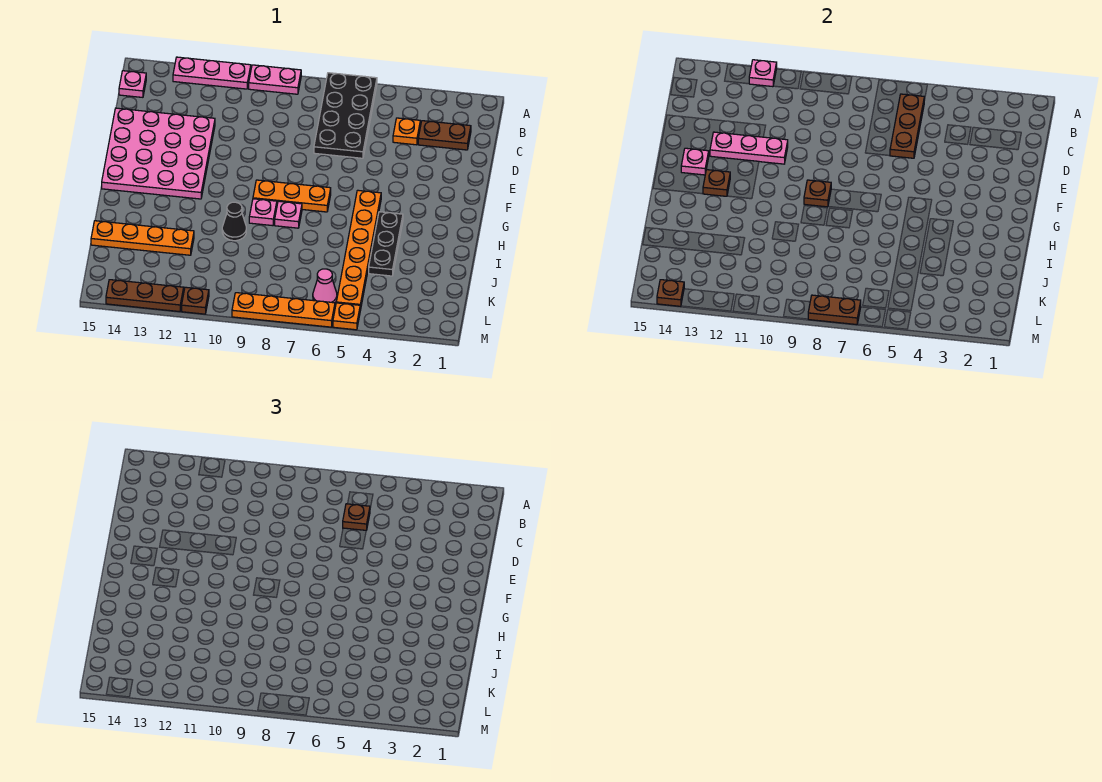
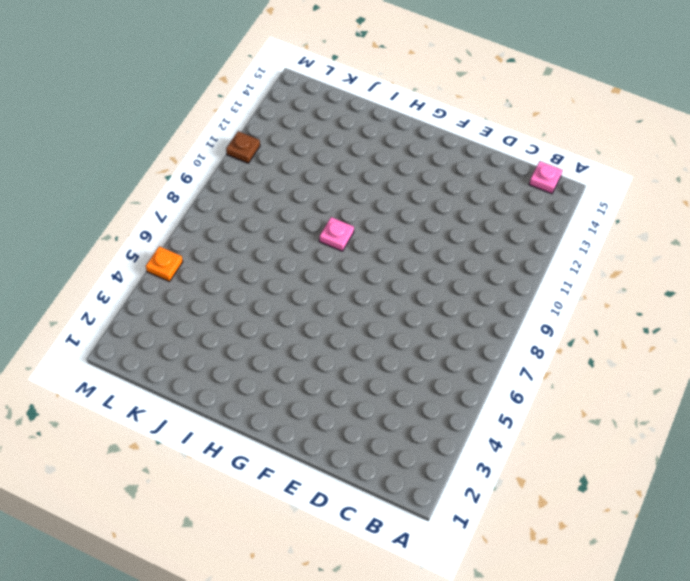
none -> black 2x4 plate [314,73,377,158]
none -> pink 1x2 plate [249,65,301,94]
none -> pink 1x3 plate [173,57,251,89]

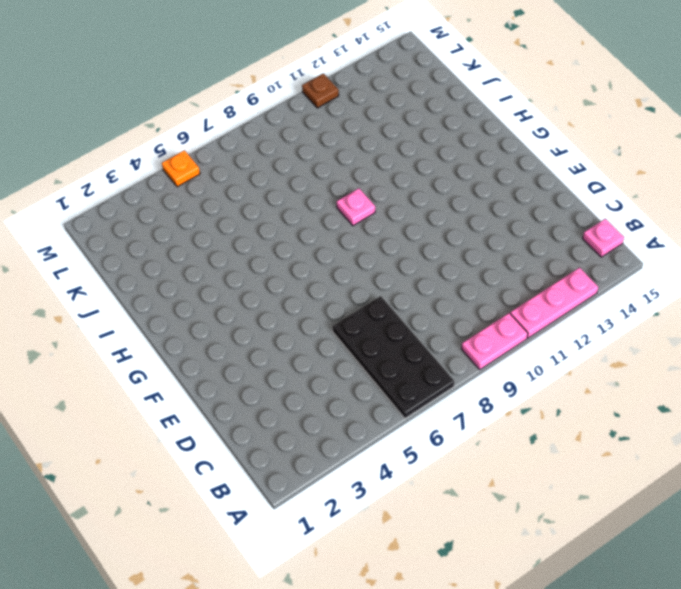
none -> brown 1x2 plate [418,121,471,150]
none -> orange 1x1 plate [393,118,420,145]
none -> pink 4x4 plate [102,108,215,199]

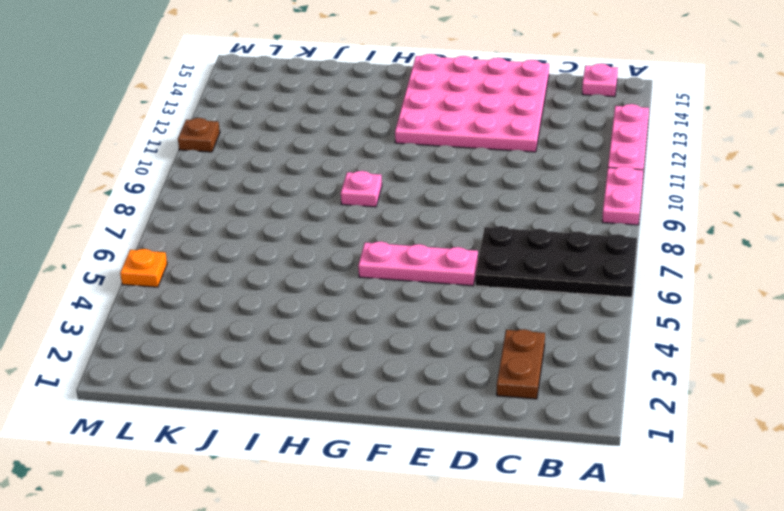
pink 1x3 plate [358,241,478,286] -> pink 1x3 plate turned to [710,132,788,164]
none -> orange 1x1 plate [393,118,420,145]
none -> orange 1x6 plate [336,190,381,310]
none -> orange 1x3 plate [253,180,331,212]

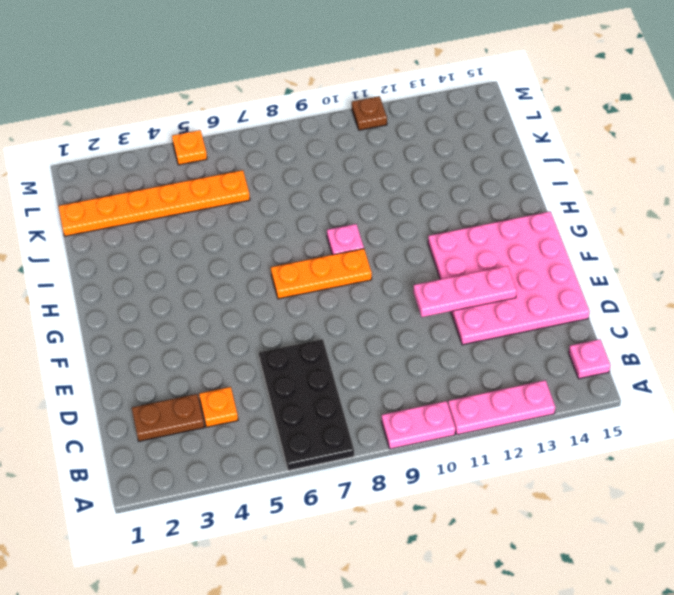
orange 1x6 plate [59,170,250,236] -> orange 1x6 plate turned to [336,190,381,310]
none -> black 1x3 plate [369,212,403,276]
none -> pink 1x1 plate [275,201,302,228]
none -> black 1x1 cone [222,202,246,241]

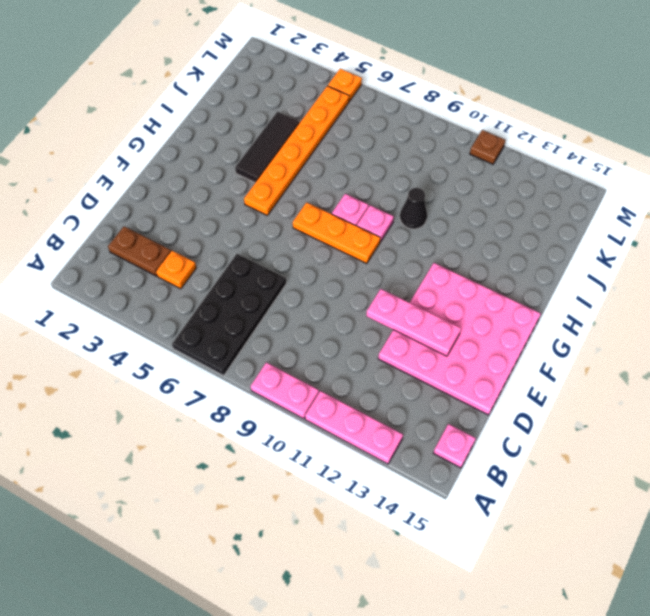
black 1x3 tile [235,112,299,183] -> black 1x3 plate [369,212,403,276]
none -> orange 1x4 plate [91,221,194,255]
none -> pink 1x1 cone [313,269,337,303]
none -> orange 1x4 plate [232,293,335,327]

